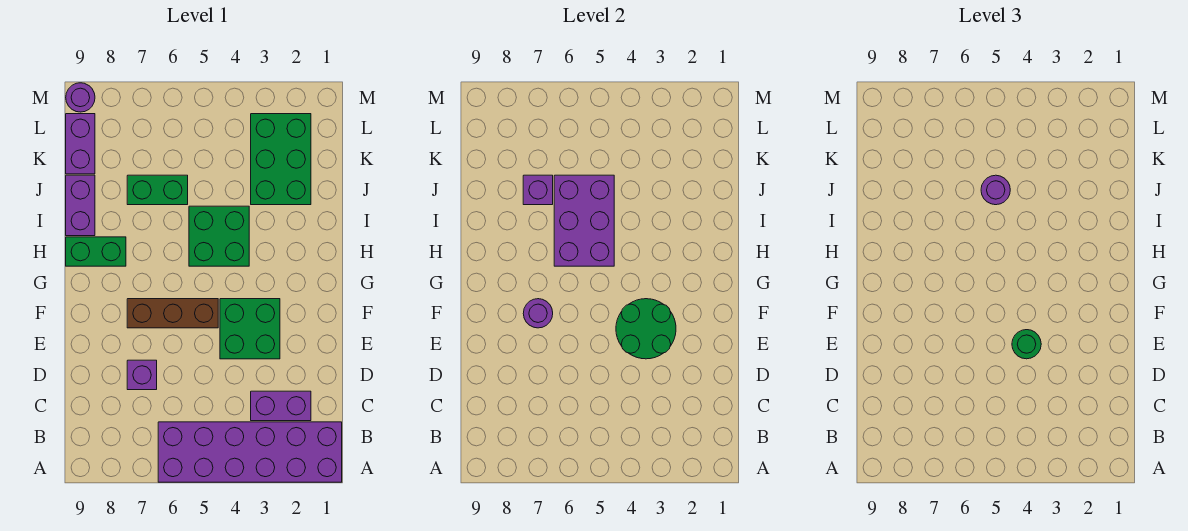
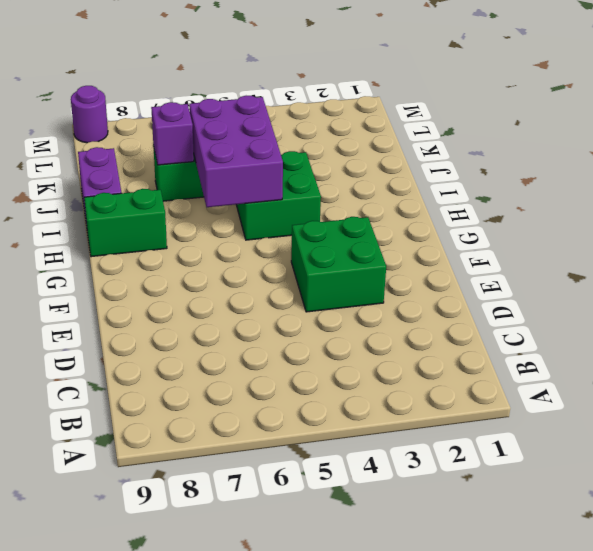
none -> purple 2x6 brick [158,422,342,482]
none -> purple 1x2 brick [251,391,311,421]
none -> purple 1x1 brick [127,360,157,390]

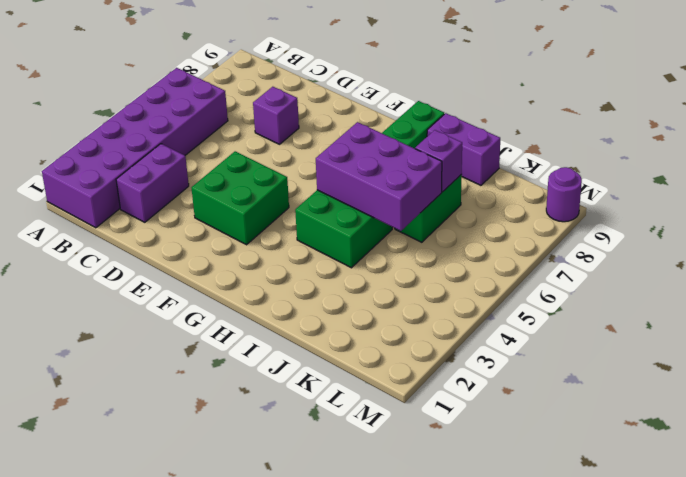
none -> brown 1x3 brick [127,299,218,328]
none -> green 2x3 brick [251,114,311,205]
none -> purple 1x2 brick [66,114,95,174]

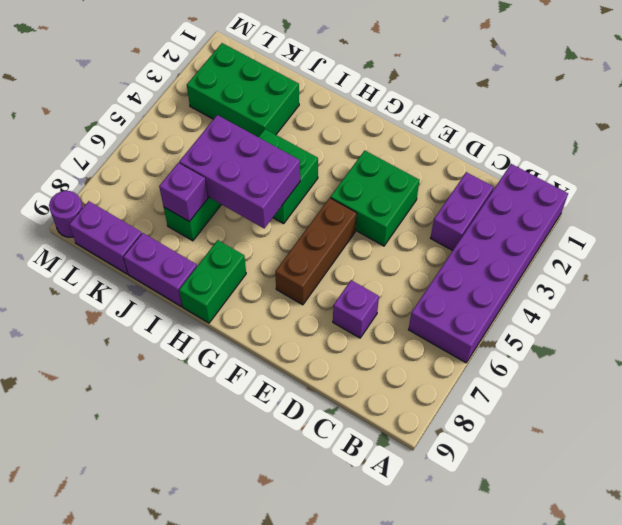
none -> green 2x2 round brick [616,299,676,359]
none -> purple 1x1 round brick [523,299,553,328]
none -> green 1x1 round brick [1012,330,1041,359]

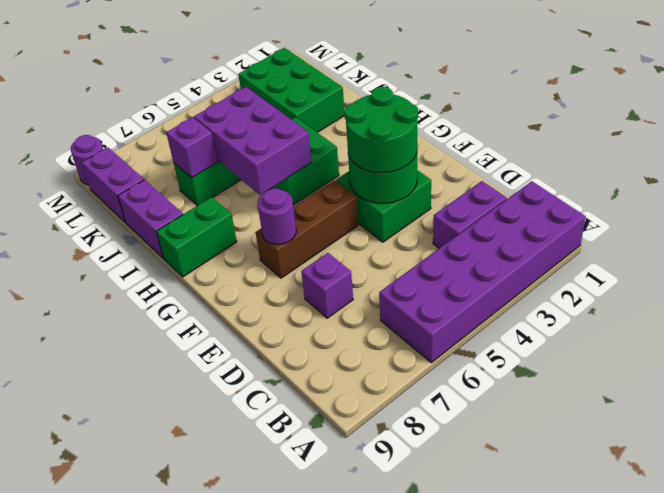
green 2x2 round brick [344,87,418,173] -> green 1x1 round brick [1012,330,1041,359]
none -> purple 1x1 round brick [981,175,1010,205]

